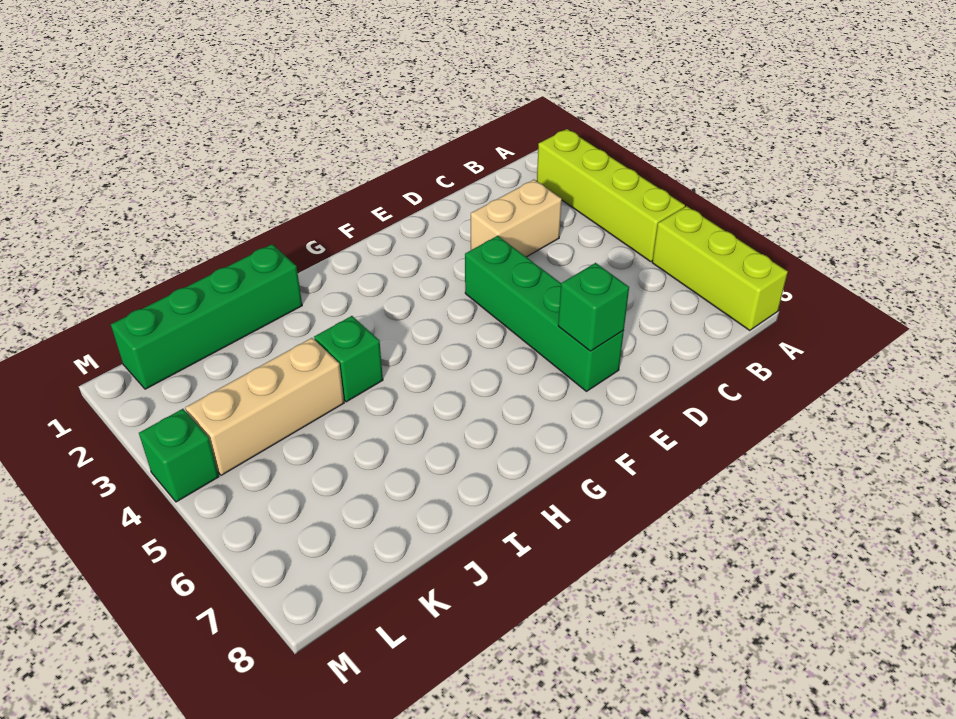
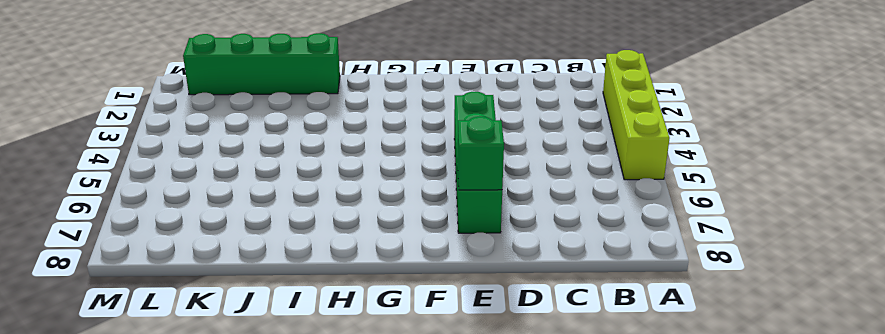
none -> lime 1x3 brick [652,206,788,331]
none -> tan 1x2 brick [471,180,562,257]

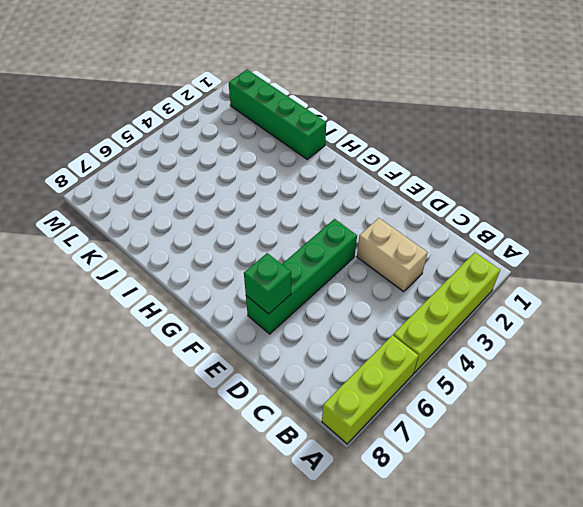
none -> green 1x1 brick [314,316,383,402]
none -> tan 1x3 brick [185,338,344,475]

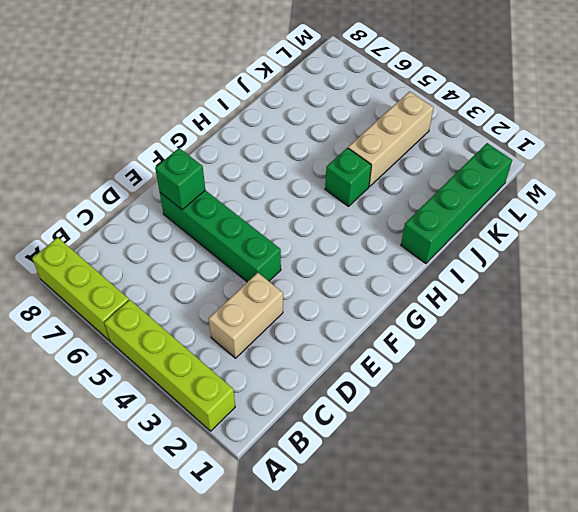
none -> green 1x1 brick [139,409,219,502]

